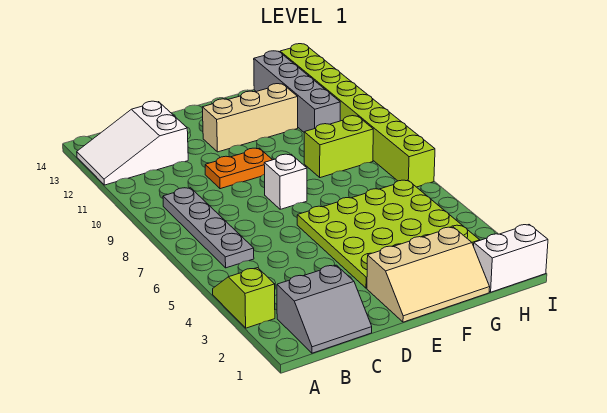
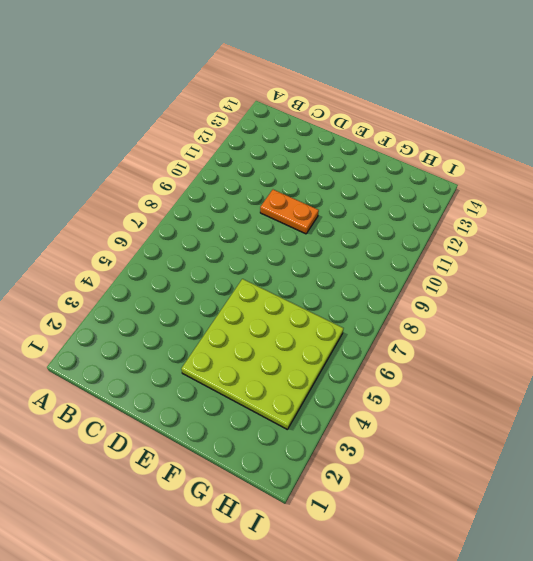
none -> lime 1x2 slope [213,268,275,328]
none -> white 2x3 slope [77,101,188,185]
none -> grey 2x2 slope [277,265,372,353]

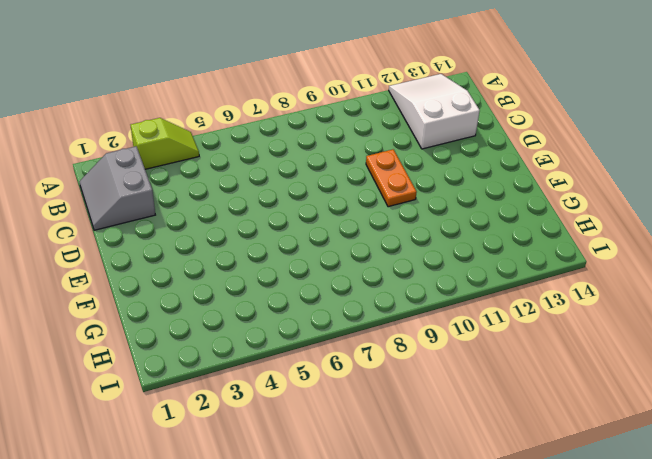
none -> grey 1x4 plate [163,188,254,268]
none -> tan 2x3 slope [367,227,490,322]
none -> lime 4x4 plate [297,180,480,288]

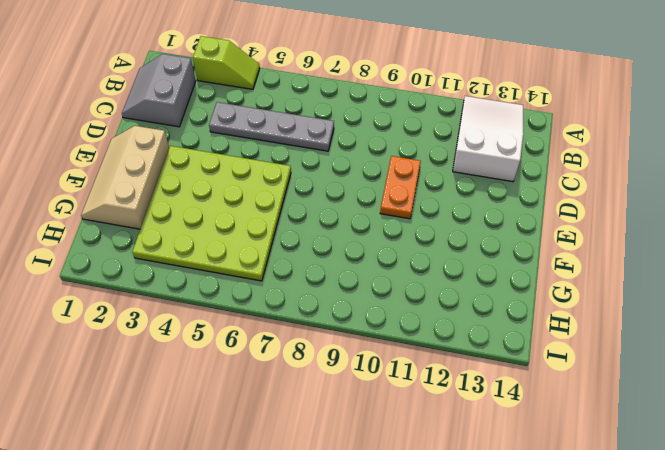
grey 1x4 plate [209,102,334,151] -> grey 1x4 plate moved to [163,188,254,268]
none -> white 1x1 brick [264,154,307,209]
none -> tan 1x3 brick [202,84,298,152]
none -> lime 1x2 brick [304,116,373,178]

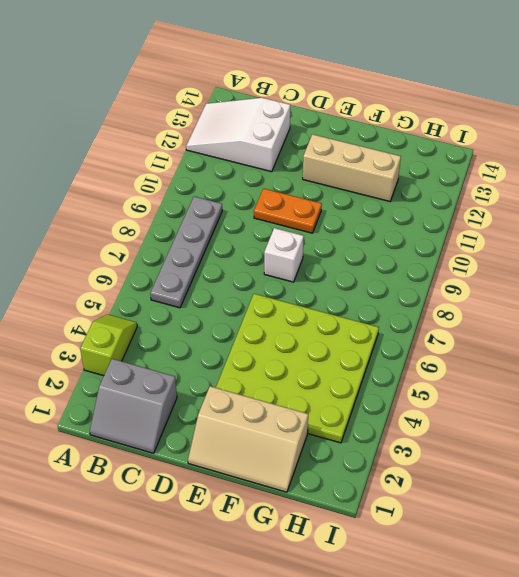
none -> lime 1x2 brick [304,116,373,178]
none -> white 1x2 brick [474,225,548,292]
none -> grey 1x4 brick [254,51,340,132]

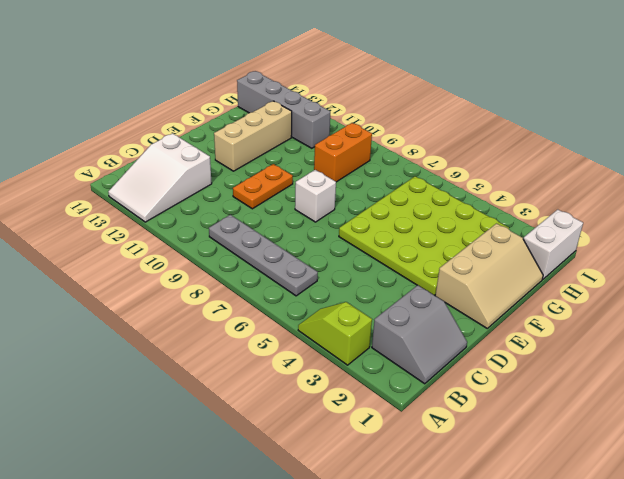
orange 1x2 brick [314,123,372,182] -> lime 1x2 brick [304,116,373,178]
none -> lime 1x8 brick [280,44,435,187]

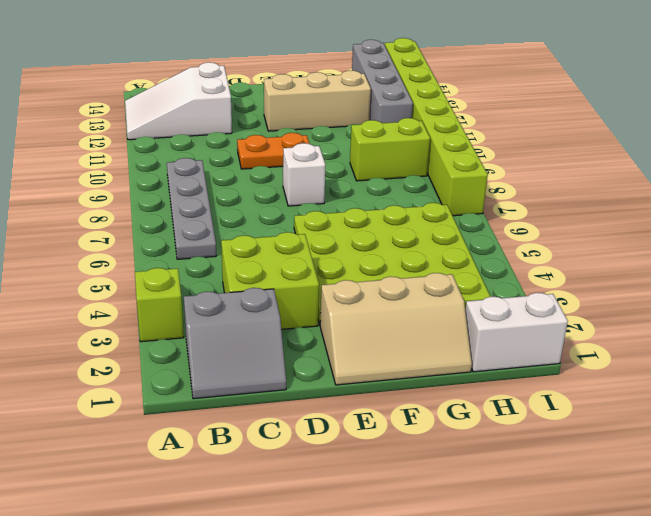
lime 2x2 brick [221,232,319,329] -> none

